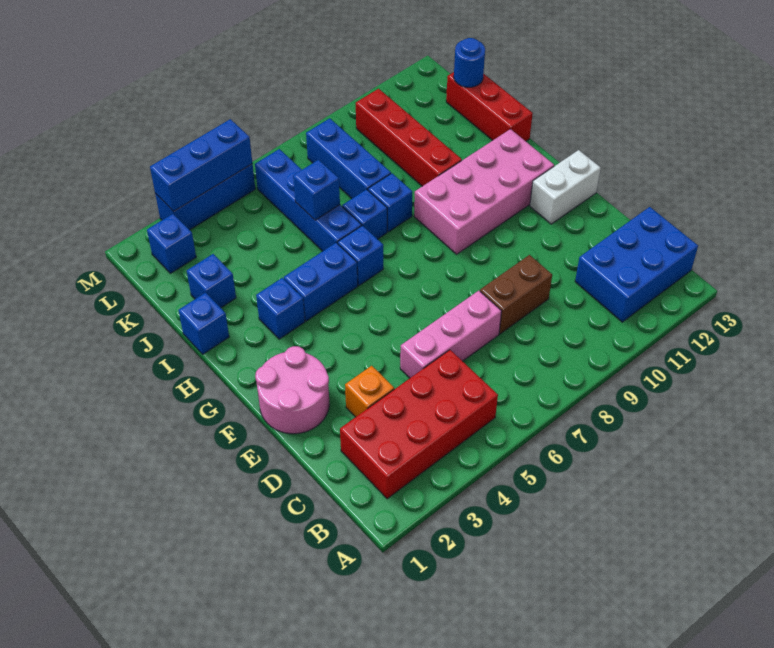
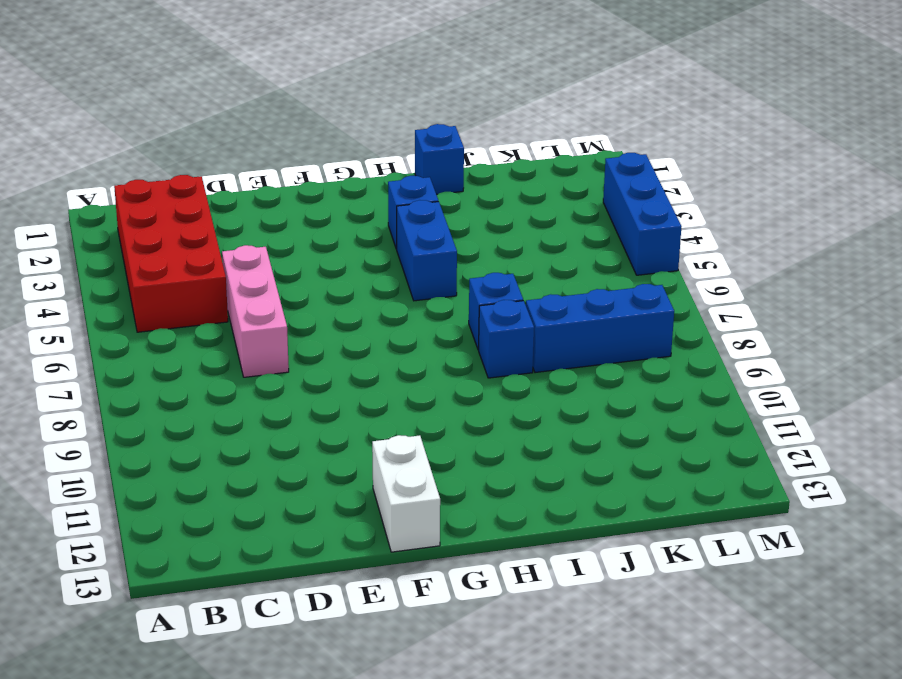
none -> blue 2x3 brick [575,207,698,322]
none -> orange 1x1 brick [345,366,394,417]
none -> brown 1x2 brick [480,255,552,334]

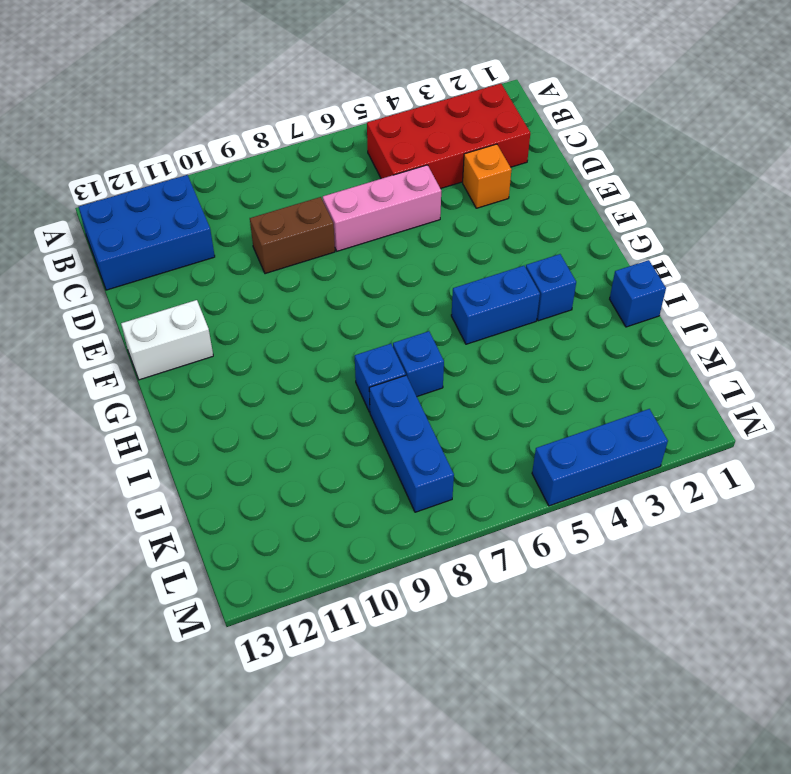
none -> pink 2x2 round brick [255,346,329,434]
none -> pink 2x4 brick [414,129,554,254]
none -> blue 1x1 brick [338,225,383,285]

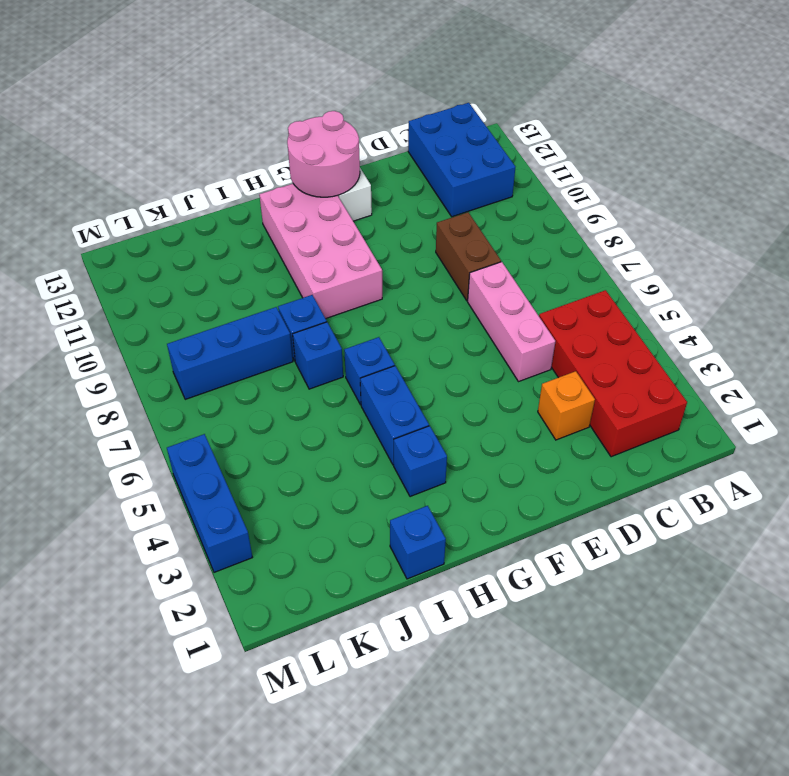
pink 2x2 round brick [287,111,360,197] -> pink 2x2 round brick moved to [255,346,329,434]
none -> blue 1x4 brick [255,149,361,251]
none -> red 1x4 brick [356,89,462,186]
none -> red 1x3 brick [446,72,533,141]

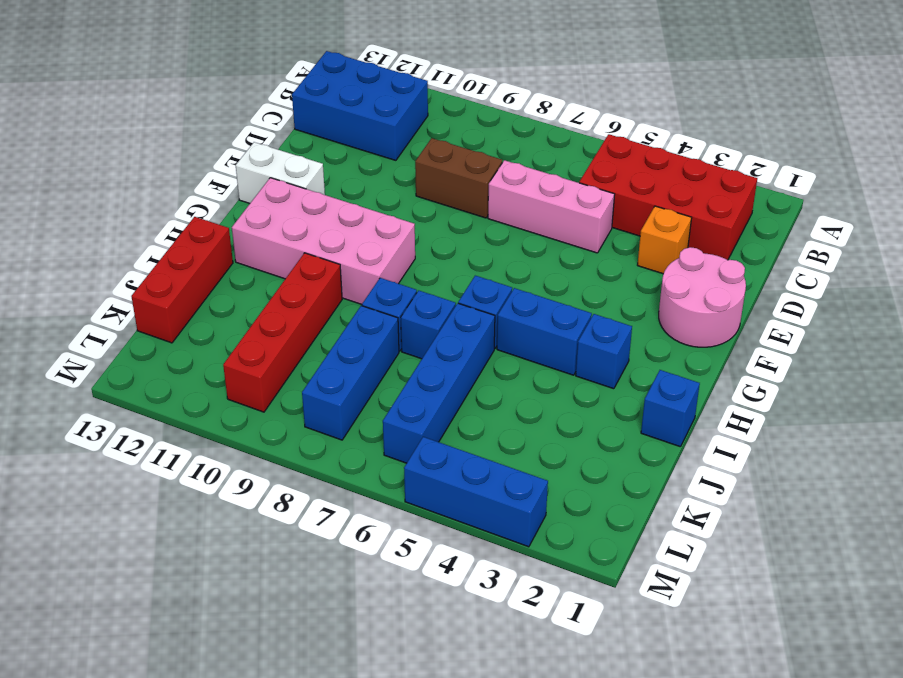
none -> blue 1x1 brick [187,254,236,308]
none -> blue 1x1 brick [147,214,196,273]
none -> blue 1x1 brick [293,160,340,220]

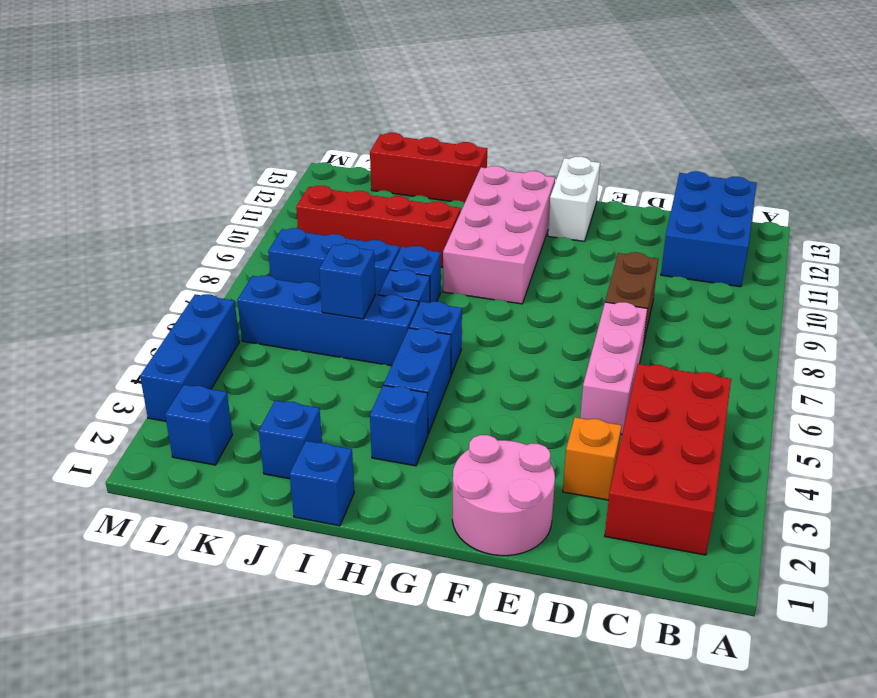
none -> blue 1x1 round brick [454,38,485,87]
none -> blue 1x3 brick [150,119,253,211]

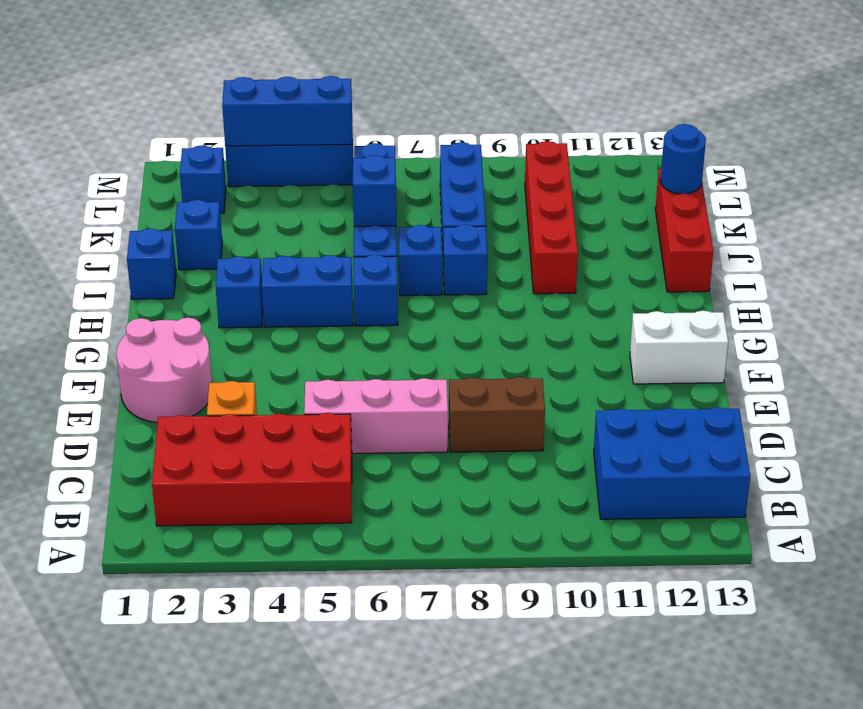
none -> pink 2x4 brick [414,129,554,254]

